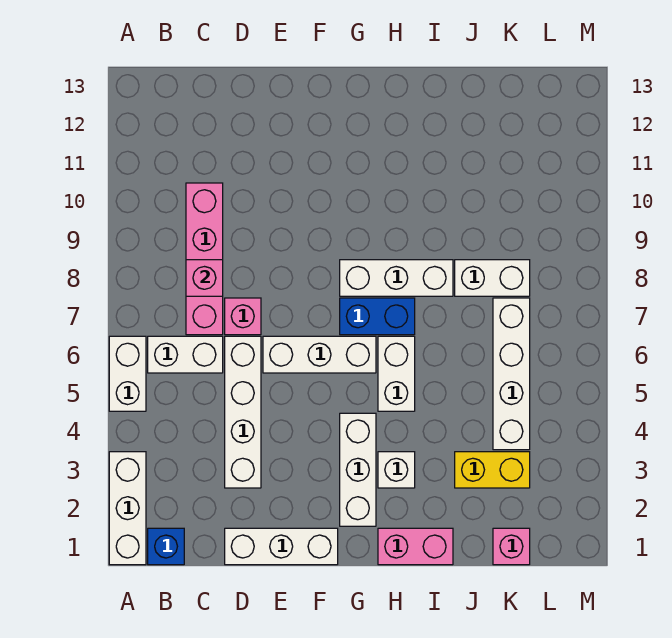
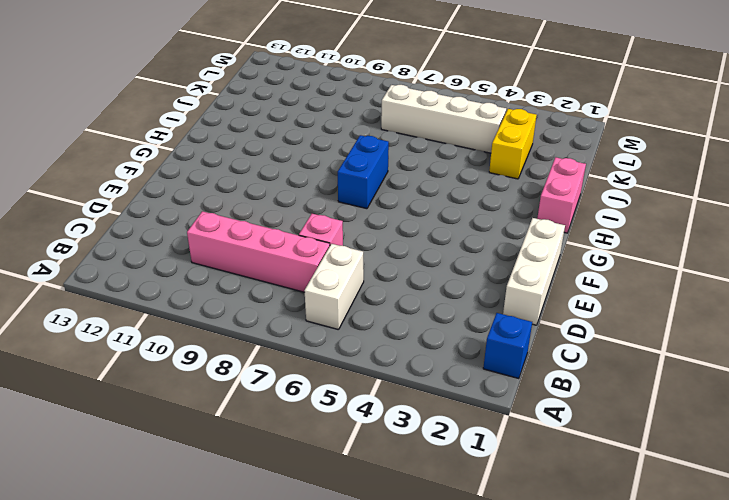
none -> white 1x3 brick [109,452,146,565]
none -> white 1x2 brick [109,336,146,411]
none -> white 1x4 brick [225,336,261,488]

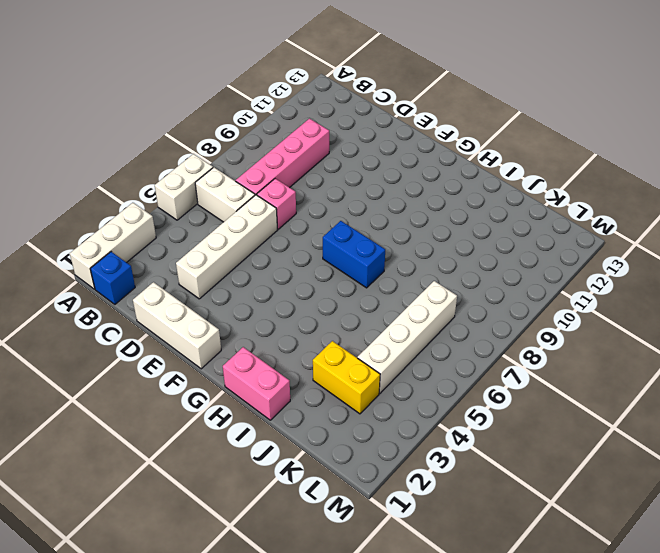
none -> white 1x3 brick [263,336,376,373]
none -> white 1x3 brick [340,413,376,526]
none -> white 1x3 brick [340,260,453,296]

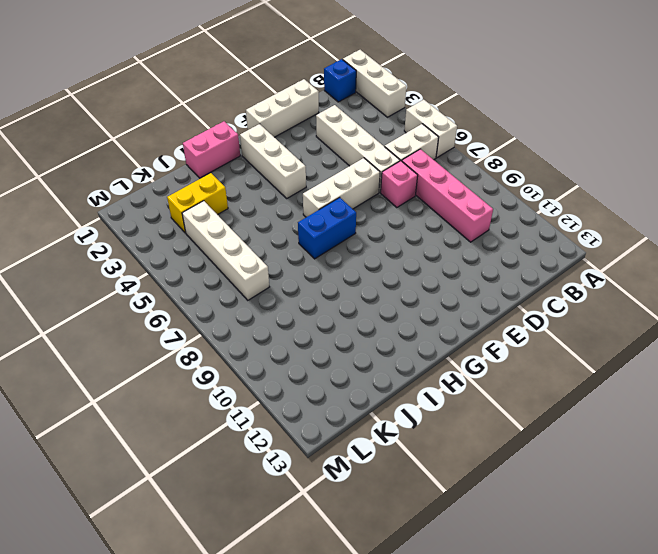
none -> white 1x3 brick [340,260,453,296]
none -> white 1x1 brick [378,452,415,488]
none -> white 1x2 brick [378,336,415,411]

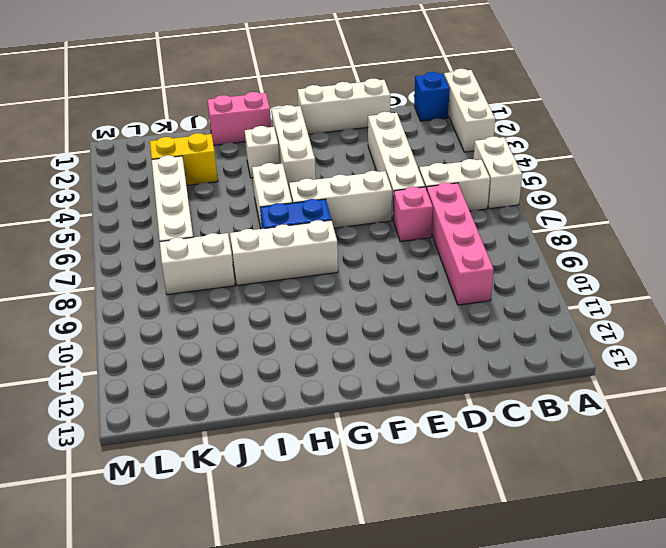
none -> pink 1x1 brick [493,528,530,565]
none -> pink 1x1 brick [186,260,223,296]

